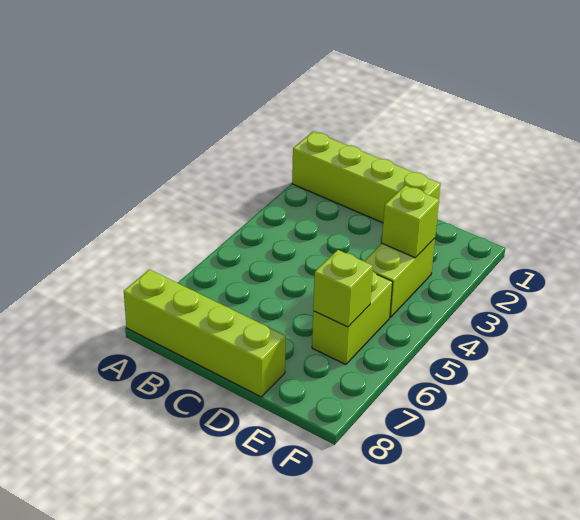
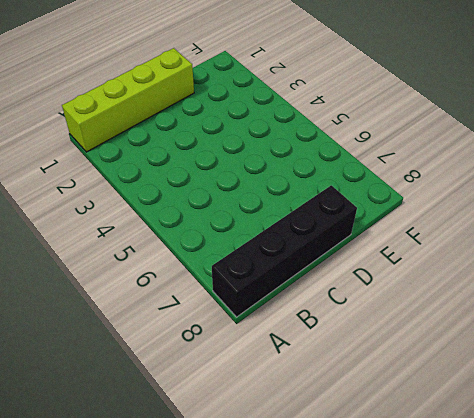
black 1x4 brick [212,185,357,317] -> lime 1x4 brick [124,270,286,397]
none -> lime 1x2 brick [364,238,435,317]
none -> lime 1x2 brick [312,272,393,365]

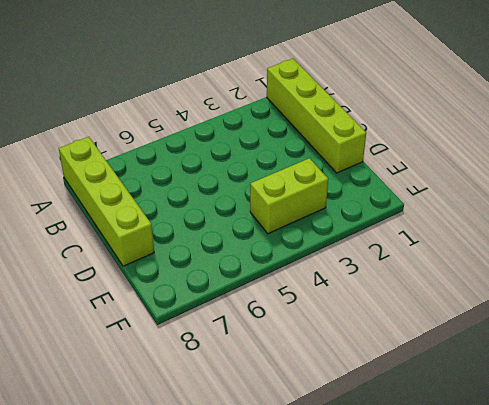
none -> lime 1x2 brick [312,272,393,365]
none -> lime 1x1 brick [382,185,439,258]

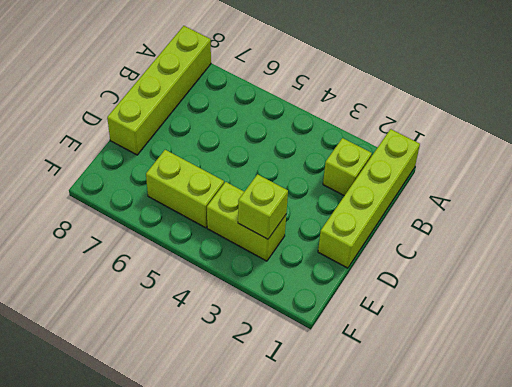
lime 1x1 brick [323,138,372,196] -> lime 1x1 brick moved to [313,250,373,327]

